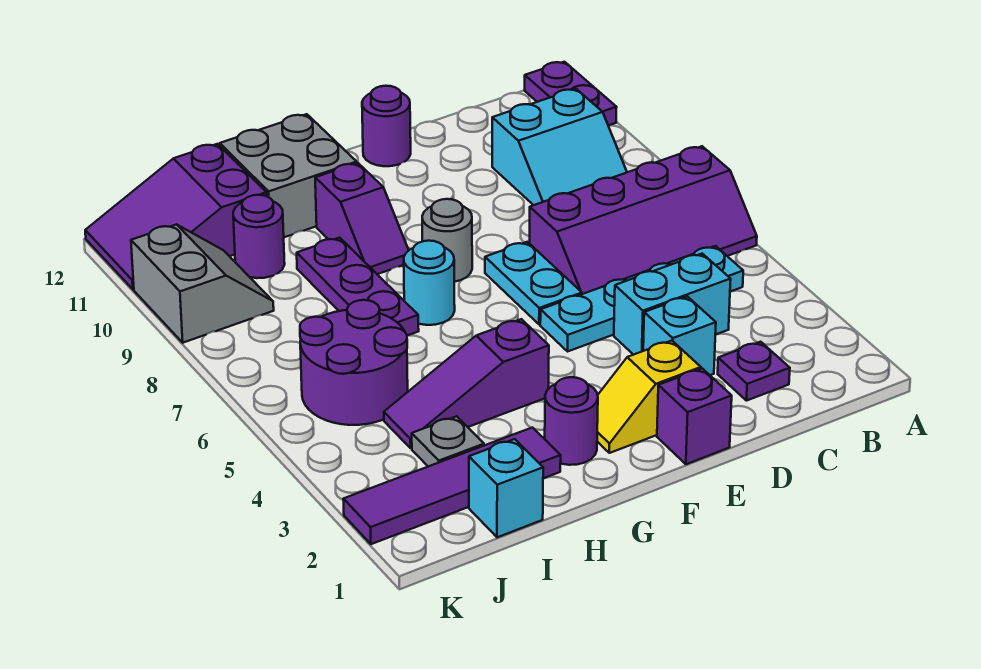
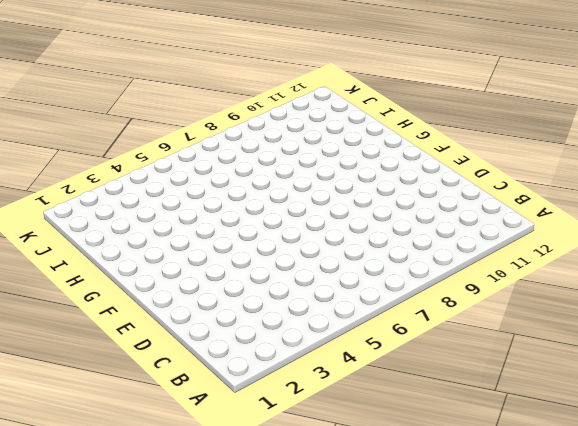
none -> purple 2x4 slope [529,146,757,294]
none -> purple 1x2 plate [525,62,617,126]
none -> cyan 1x4 plate [540,246,743,352]

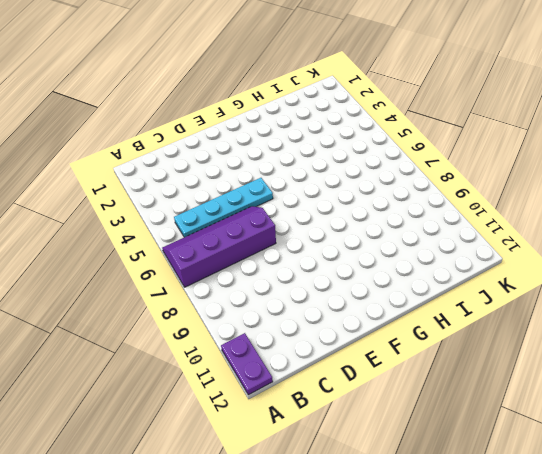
none -> cyan 2x2 slope [492,89,627,205]
none -> purple 1x1 plate [718,342,790,401]
none -> cyan 1x2 brick [614,254,731,355]

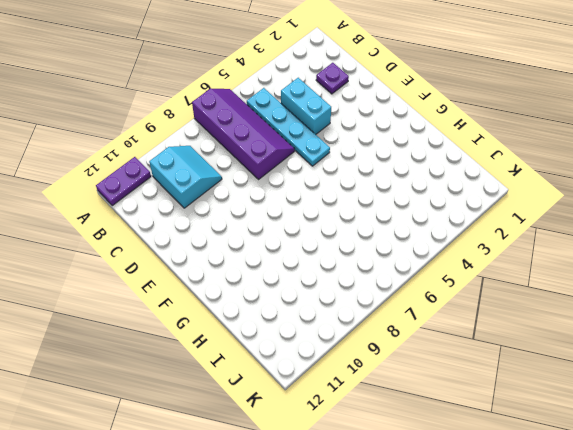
none -> cyan 1x1 brick [643,296,716,375]
none -> purple 1x1 brick [657,369,732,464]
none -> yellow 1x2 slope [597,341,701,453]

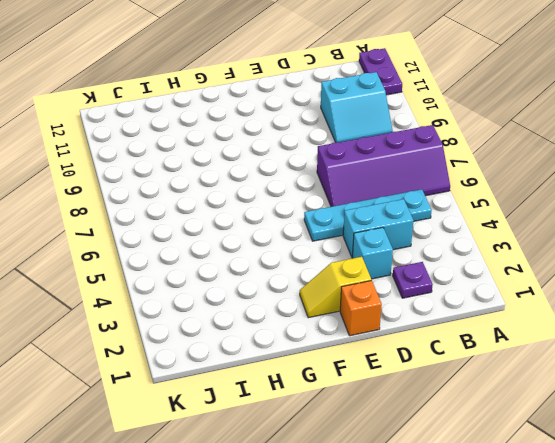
orange 1x1 brick [340,280,382,336] -> purple 1x1 brick [657,369,732,464]
none -> cyan 1x2 plate [485,242,582,325]
none -> purple 1x1 round brick [362,86,411,166]
none -> grey 1x1 round brick [422,199,472,282]

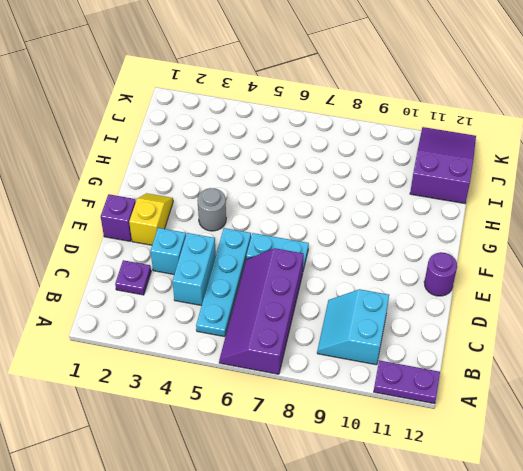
grey 1x1 round brick [197,188,226,231] -> grey 1x1 round brick moved to [422,199,472,282]
none -> purple 1x1 round brick [545,377,598,465]
none -> purple 1x3 slope [384,319,549,448]
none -> cyan 1x1 round brick [404,241,455,325]

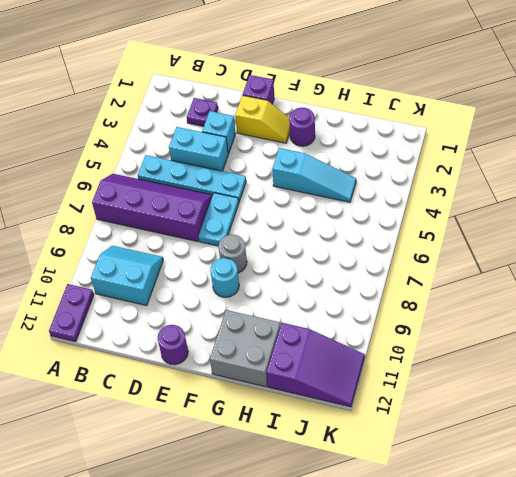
cyan 1x1 round brick [210,258,239,297] -> cyan 1x1 round brick moved to [404,241,455,325]
cyan 1x3 slope [272,148,356,202] -> purple 1x3 slope [384,319,549,448]
none -> purple 1x2 slope [315,163,409,274]
none -> purple 1x4 tile [343,428,561,544]
none -> purple 1x3 plate [297,238,419,336]

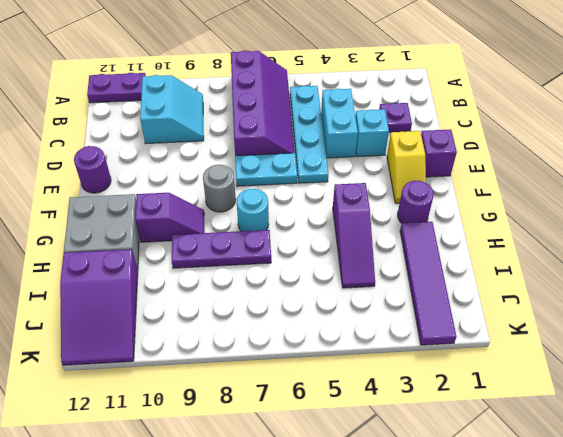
none -> cyan 1x1 brick [469,439,543,537]
none -> grey 1x1 plate [412,416,484,467]
none -> purple 2x2 round brick [300,300,408,425]

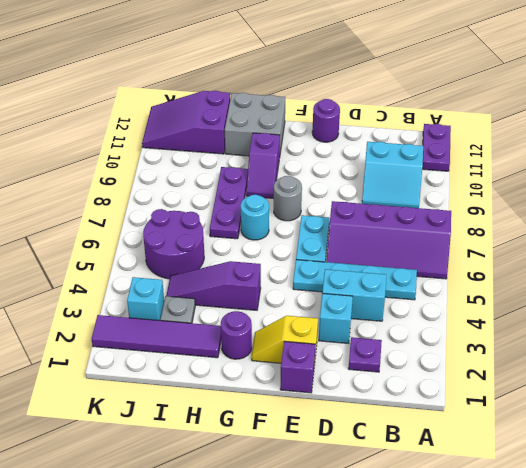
cyan 1x1 brick [127,277,164,321] -> cyan 1x1 brick moved to [469,439,543,537]
none -> purple 1x1 round brick [233,195,285,278]
none -> grey 2x2 slope [131,224,274,343]

